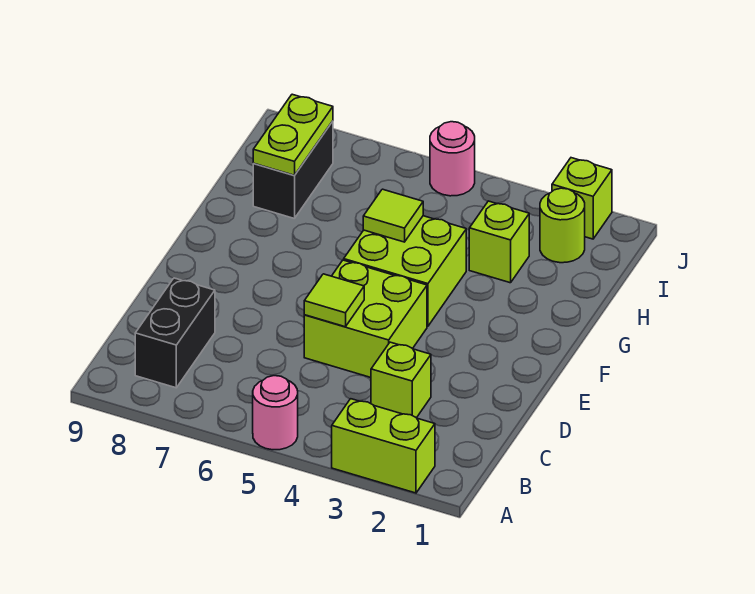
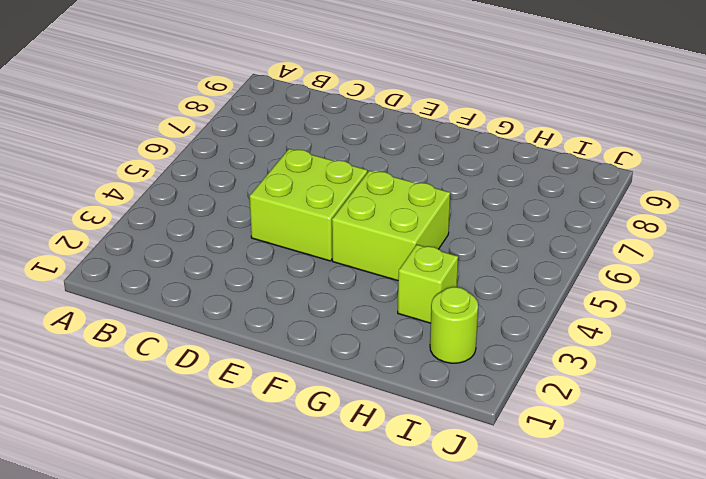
none -> lime 1x2 brick [332,399,435,493]
none -> pink 1x1 round brick [253,376,298,450]
none -> black 1x2 brick [135,278,215,388]

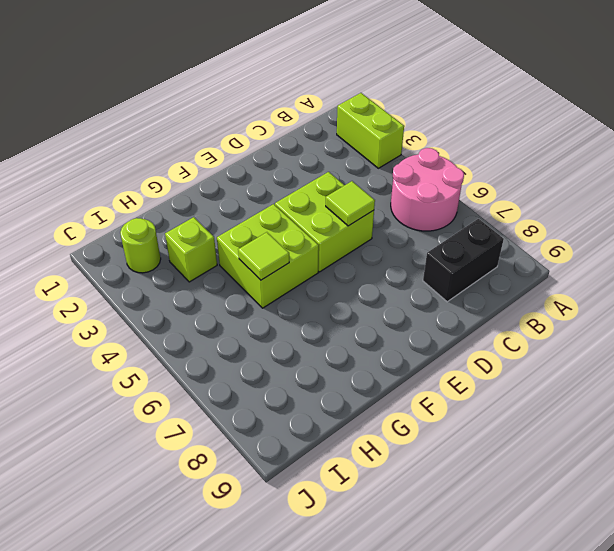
pink 2x2 round brick [391,148,464,231] -> pink 1x1 round brick [253,376,298,450]
none -> lime 1x1 brick [371,342,431,418]
none -> black 1x2 brick [253,121,333,219]
none -> lime 1x1 brick [552,158,612,239]

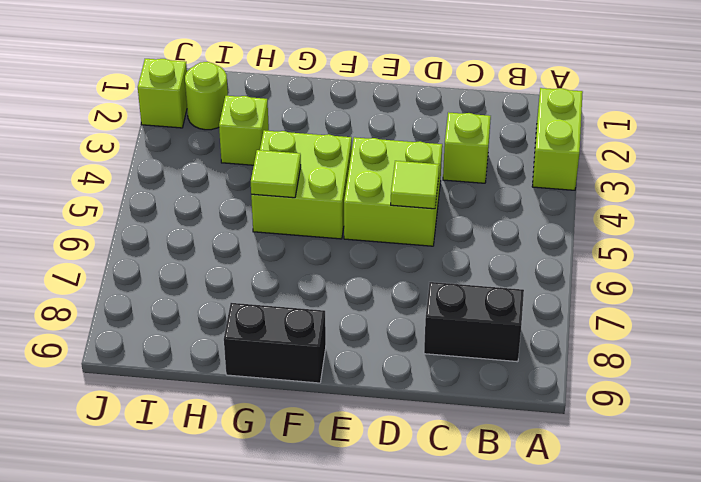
black 1x2 brick [224,303,326,383] -> black 1x2 brick moved to [253,121,333,219]
none -> pink 1x1 round brick [253,376,298,450]
none -> pink 1x1 round brick [430,122,475,196]
none -> lime 1x2 plate [253,94,333,175]

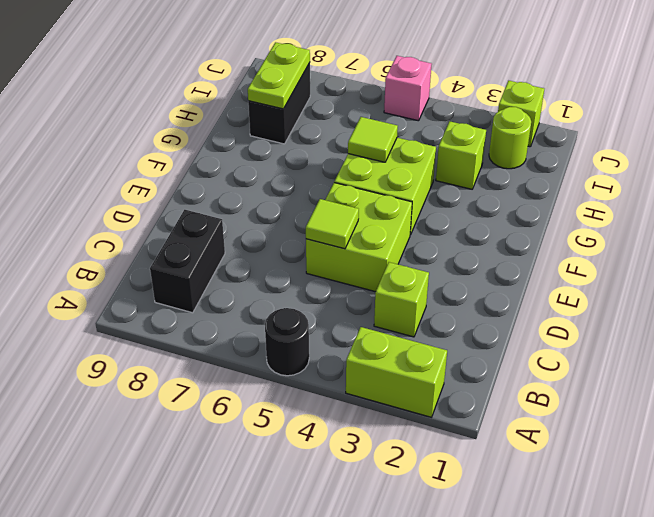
black 1x1 round brick [265,308,309,376] -> pink 1x1 round brick [253,376,298,450]
pink 1x1 brick [384,56,432,121] -> pink 1x1 round brick [430,122,475,196]

